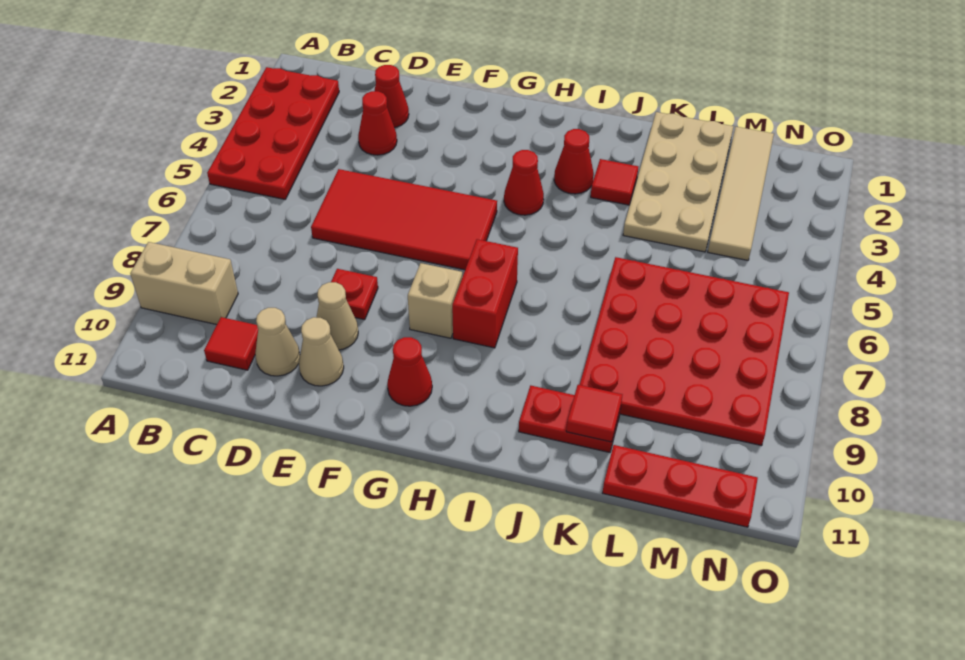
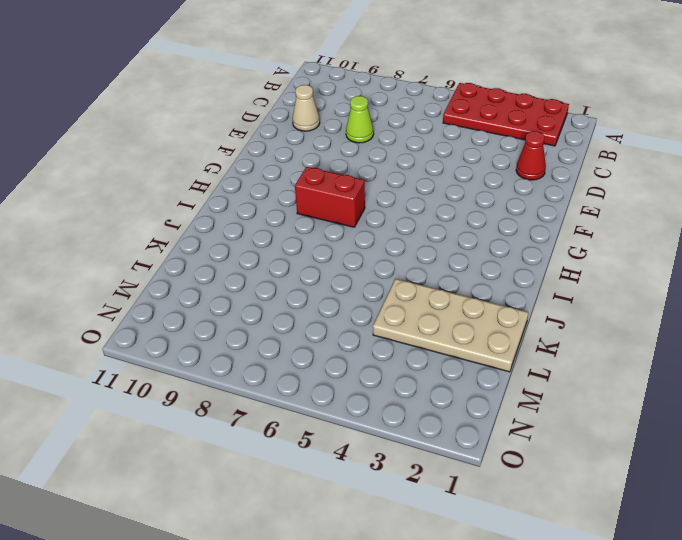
lime 1x1 cone [346,96,374,143] -> none
none -> tan 1x2 brick [130,242,238,325]
none -> red 1x1 tile [204,317,258,370]
none -> red 1x1 cone [358,91,397,155]

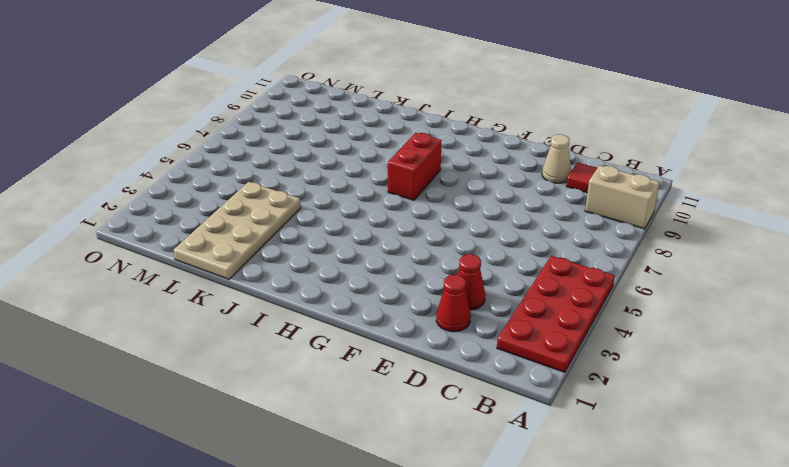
none -> red 2x4 tile [311,169,497,270]
none -> red 1x1 plate [331,269,378,320]
none -> tan 1x1 cone [316,282,358,350]

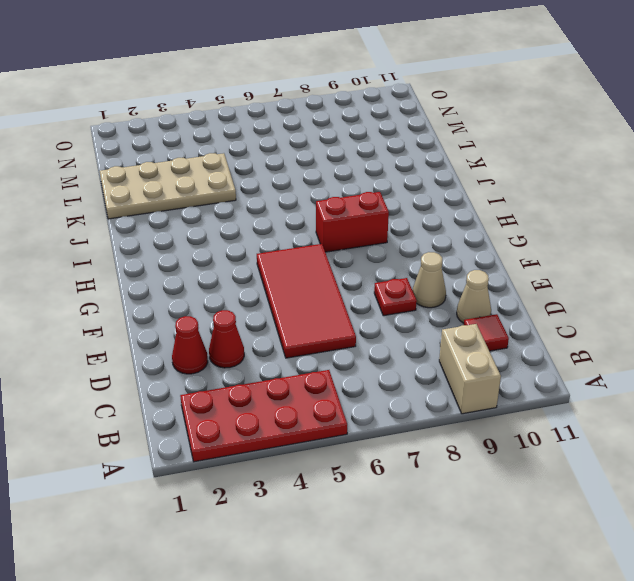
none -> tan 1x1 cone [299,317,344,386]
none -> tan 1x1 brick [408,263,462,338]
none -> red 1x1 cone [387,337,432,406]

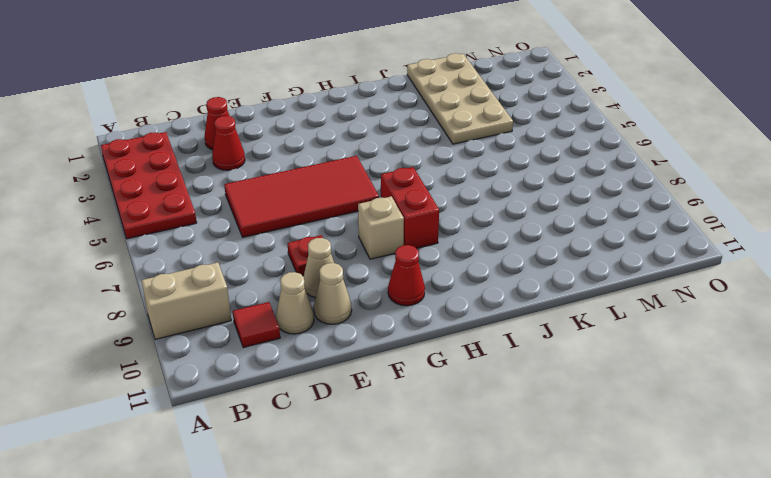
none -> red 1x1 cone [504,150,544,215]
none -> red 1x1 cone [554,129,594,194]
none -> red 1x1 tile [591,159,638,205]

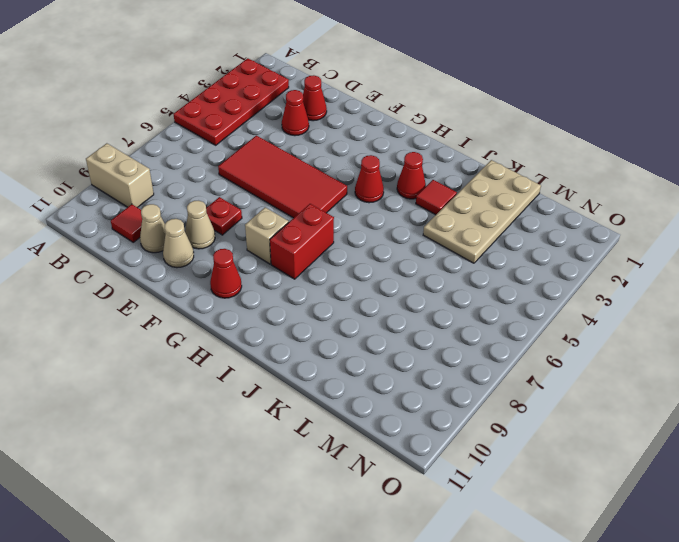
none -> red 1x2 plate [519,385,621,453]
none -> red 4x4 plate [580,257,789,446]
none -> red 1x3 plate [603,445,758,527]

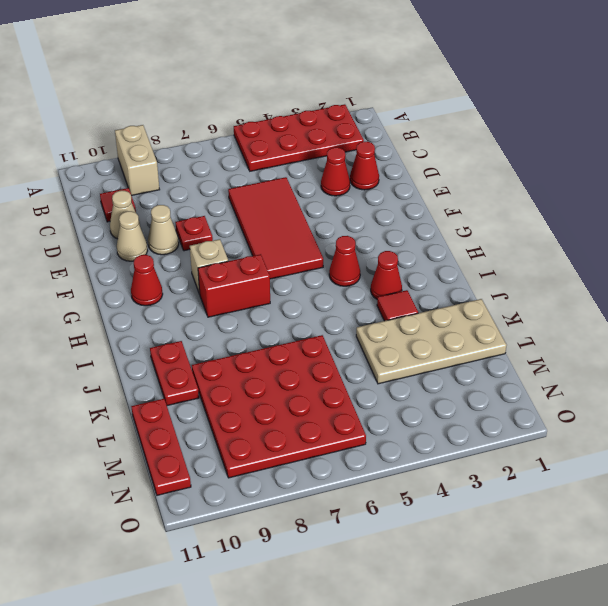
none -> tan 1x4 tile [708,127,774,260]
none -> red 1x1 tile [566,385,622,442]

